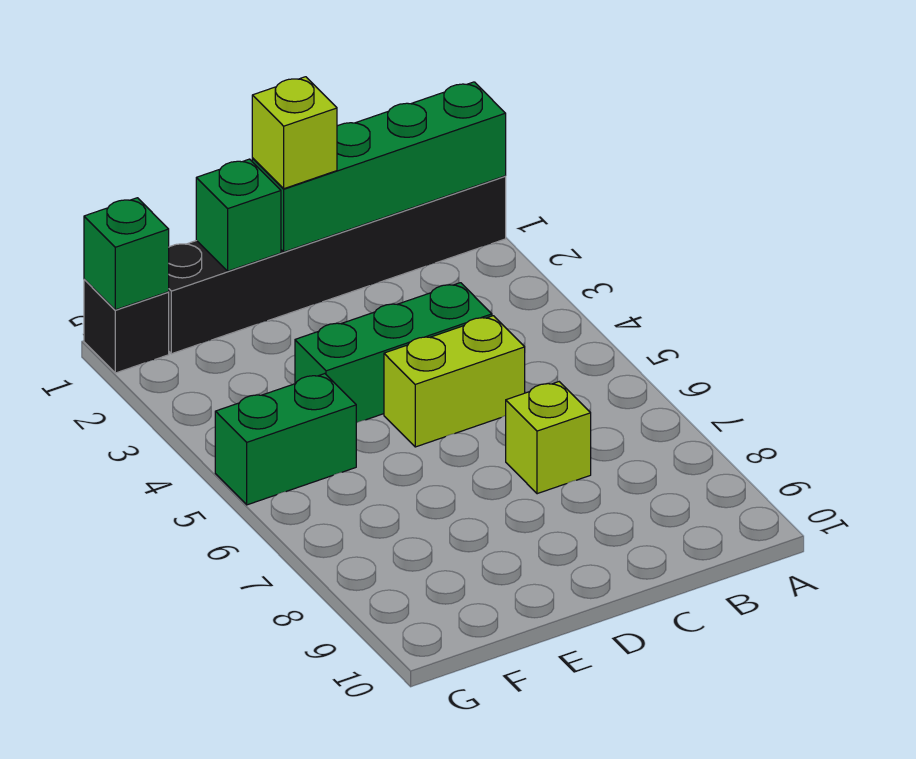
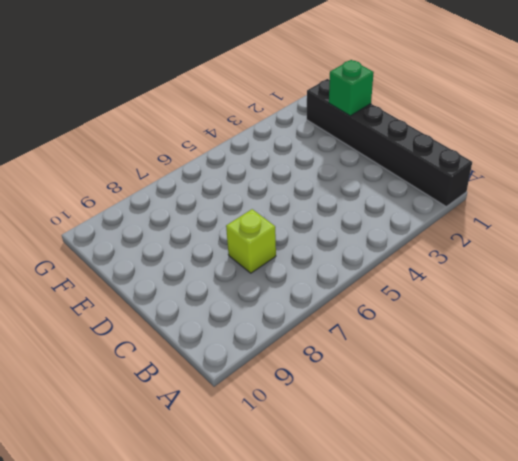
none -> green 1x3 brick [295,283,492,423]
none -> lime 1x2 brick [384,316,525,447]

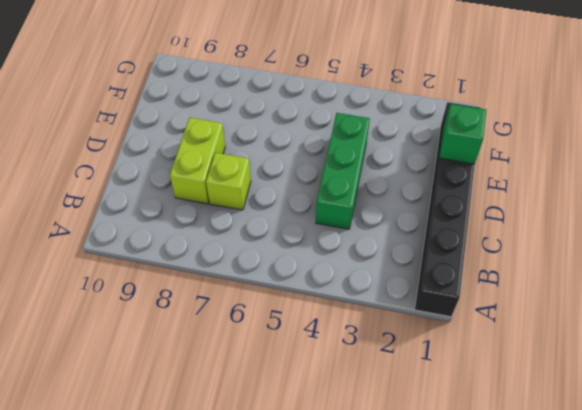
lime 1x2 brick [170,118,225,204] -> lime 1x2 brick moved to [384,316,525,447]
none -> green 1x2 brick [215,374,356,505]
none -> black 1x1 brick [84,280,169,373]

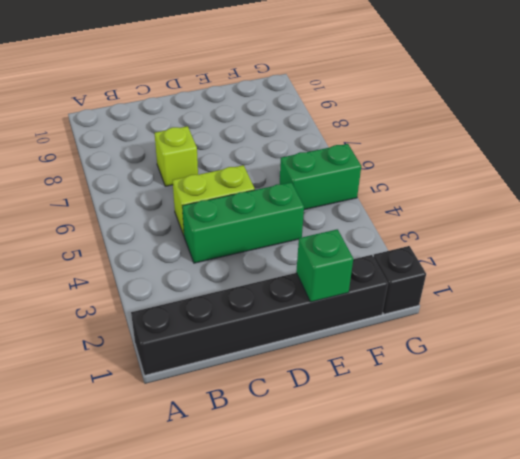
none -> green 1x4 brick [252,82,506,252]
none -> green 1x1 brick [84,198,169,310]

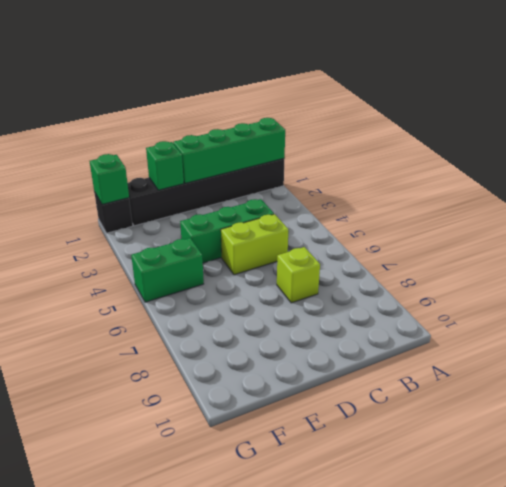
none -> lime 1x1 brick [252,77,337,189]

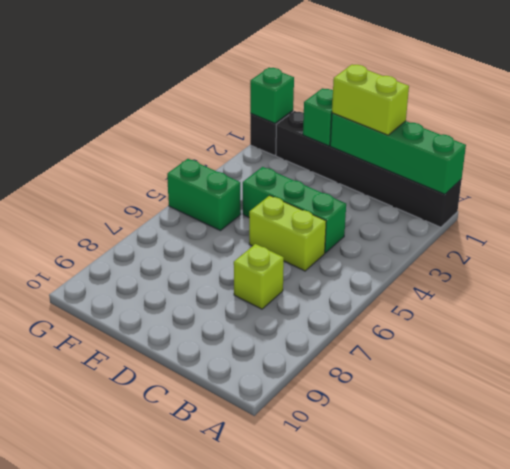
lime 1x2 brick [332,65,409,135] -> lime 1x1 brick [252,77,337,189]

